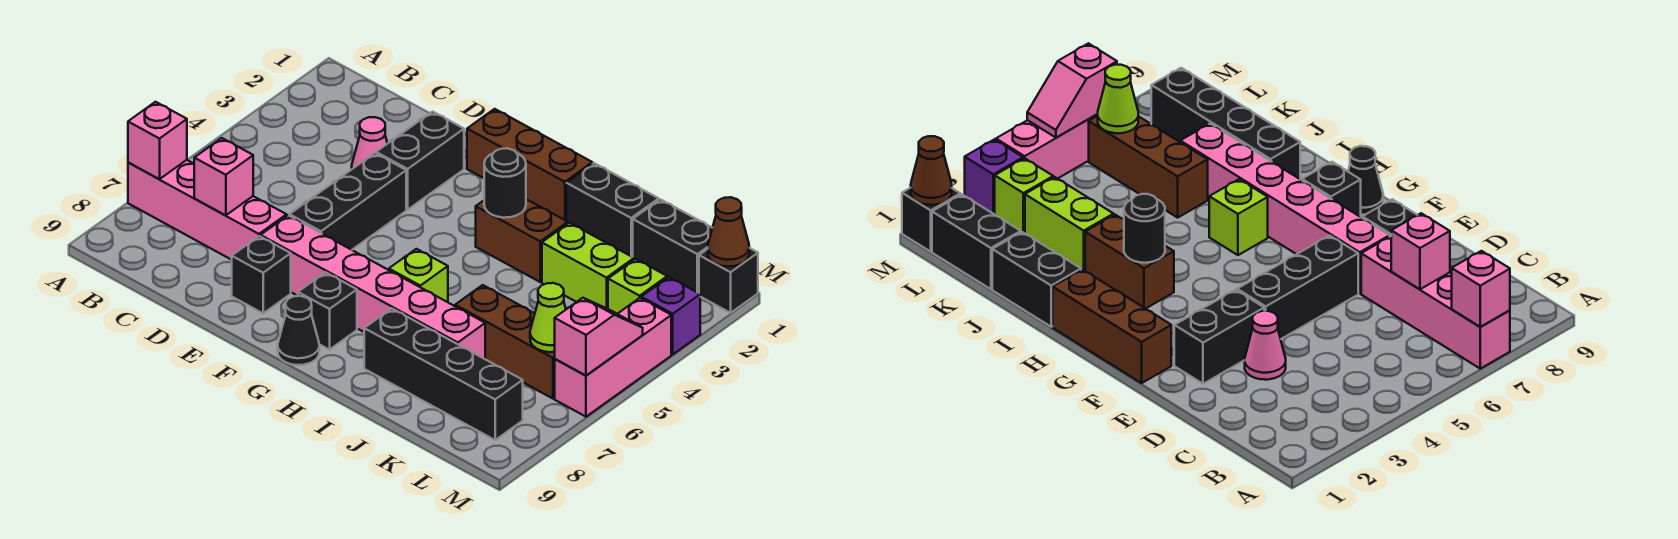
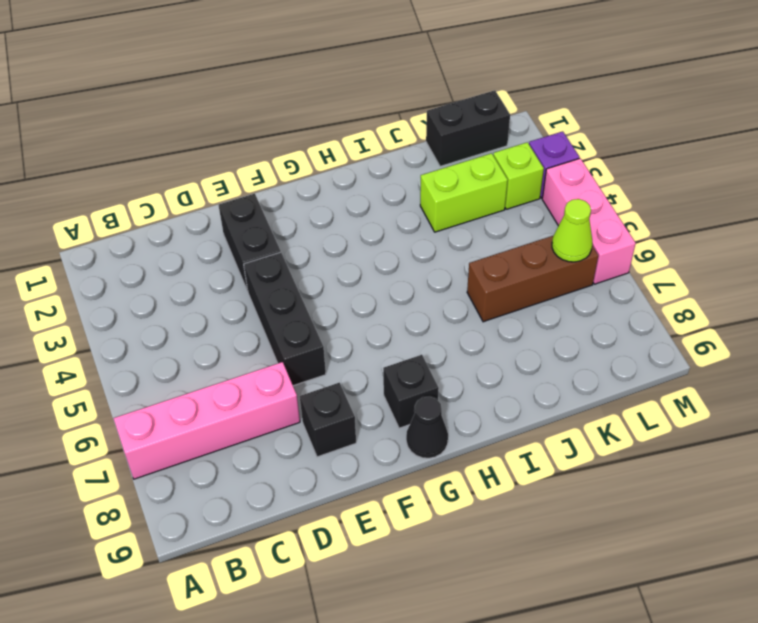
none -> pink 1x1 cone [352,117,388,169]
none -> pink 1x6 brick [261,215,485,359]
none -> brown 1x3 brick [467,109,592,221]

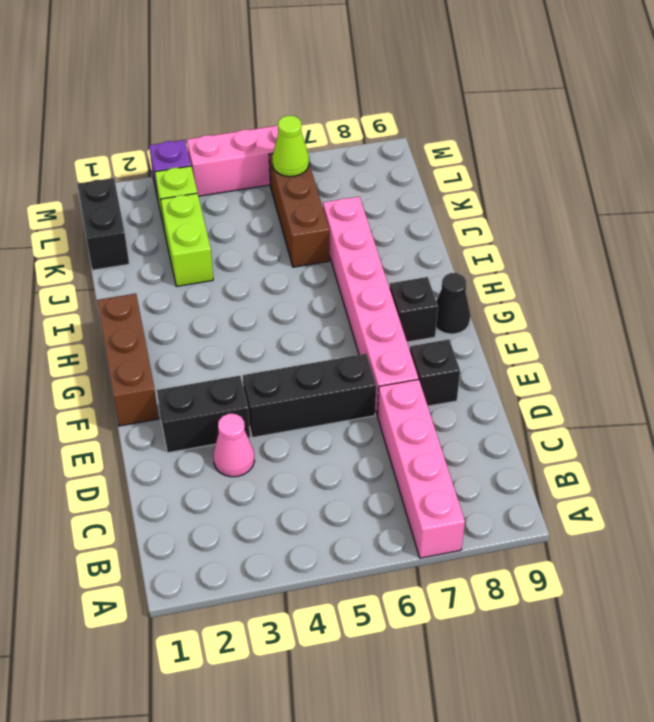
none -> brown 1x2 brick [476,199,568,282]
none -> lime 1x1 brick [389,249,448,302]
none -> black 1x2 brick [566,163,659,257]

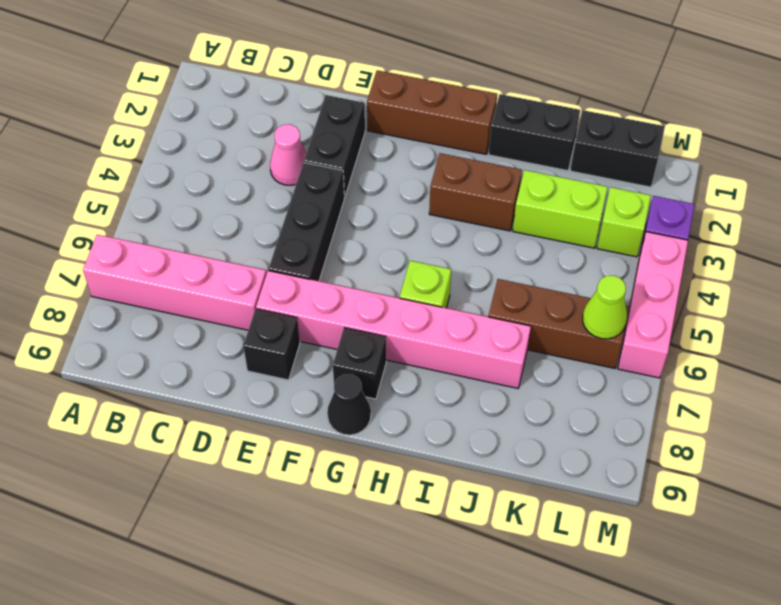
none -> black 1x4 brick [364,308,523,440]
none -> black 1x1 brick [699,248,758,313]
none -> pink 1x1 brick [128,102,187,179]

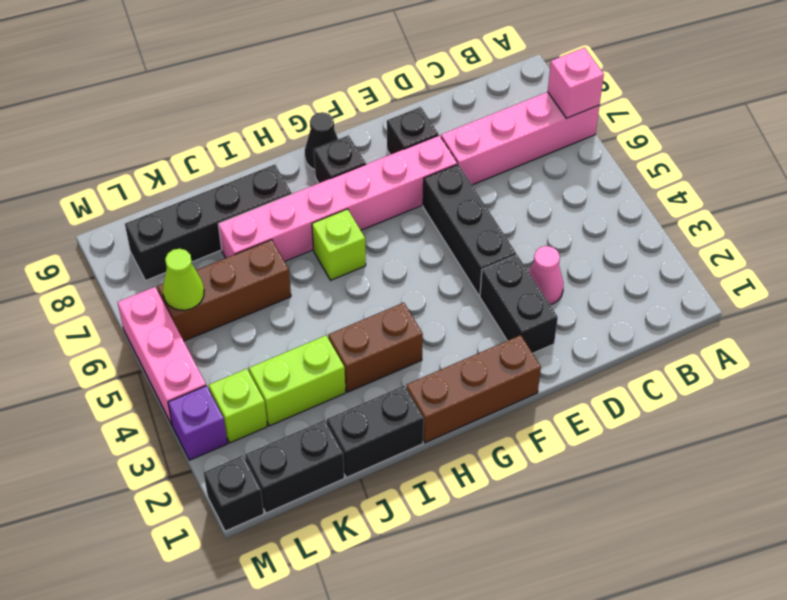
none -> pink 1x1 brick [194,138,253,216]
none -> black 1x1 round brick [484,148,526,218]
none -> brown 1x1 cone [708,197,749,267]

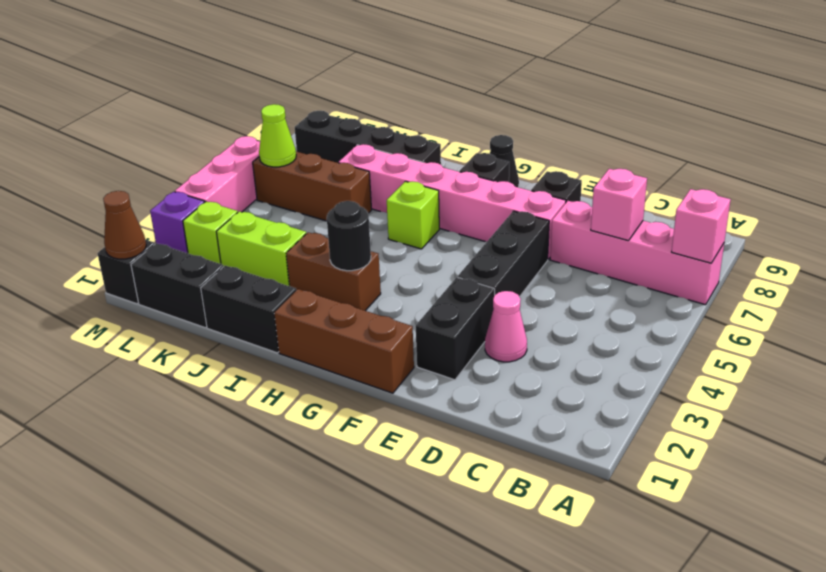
none -> pink 1x2 slope [555,298,643,376]

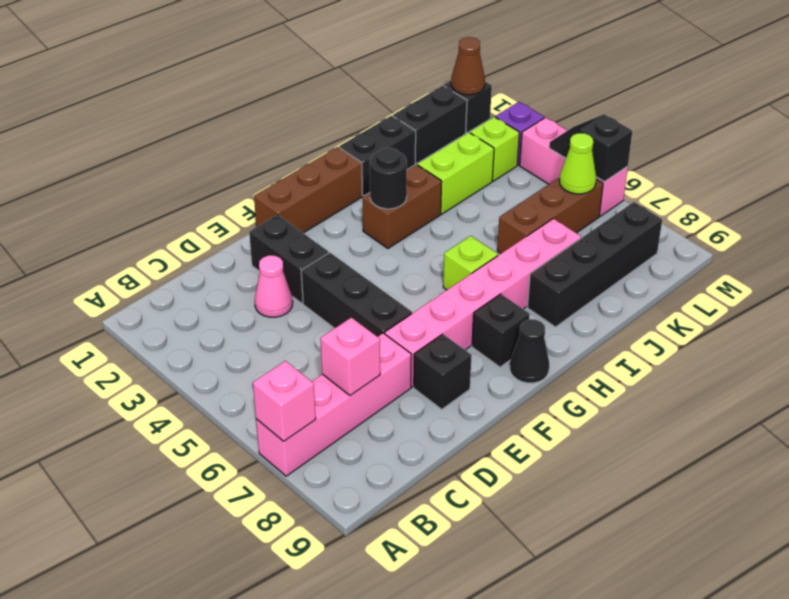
black 1x2 slope [549,114,632,182] -> pink 1x2 slope [555,298,643,376]

